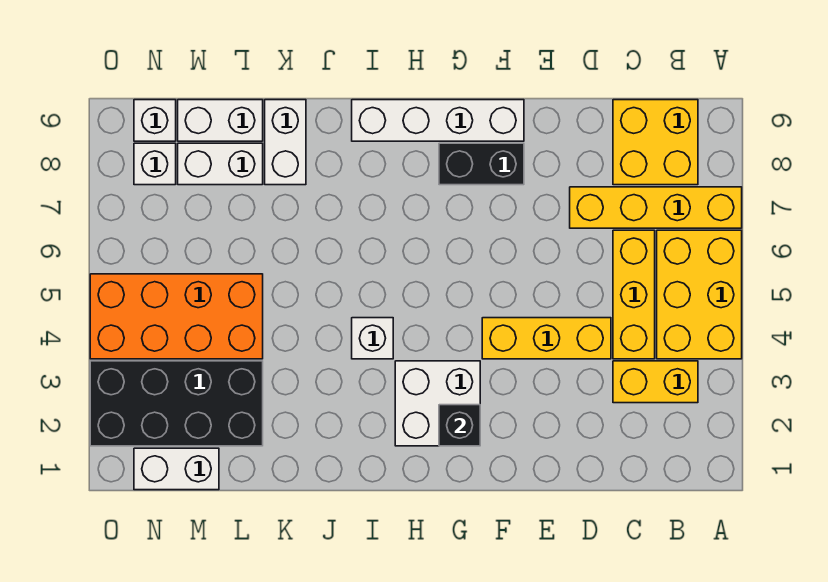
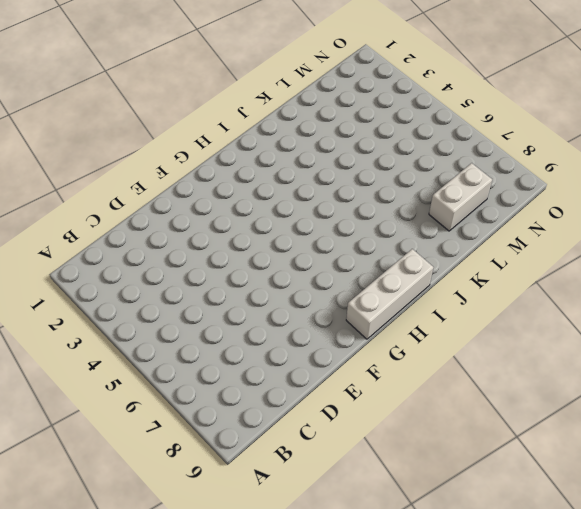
white 1x3 brick [346,249,434,339] -> white 1x4 brick [352,100,524,141]
none -> yellow 2x3 brick [657,230,742,359]
none -> yellow 1x4 brick [570,187,742,228]
none -> yellow 1x2 brick [613,361,698,403]

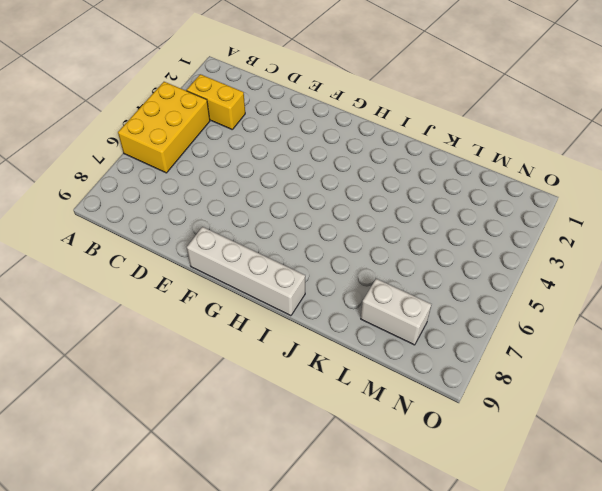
none -> yellow 1x4 brick [570,187,742,228]
none -> yellow 2x2 brick [613,100,698,185]
none -> yellow 1x3 brick [613,230,655,359]

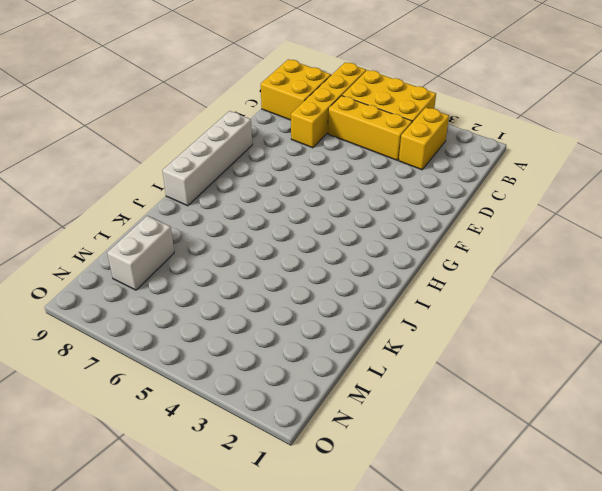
none -> yellow 1x3 brick [482,318,611,359]
none -> black 1x2 brick [439,143,524,185]
none -> white 2x2 brick [395,361,480,446]

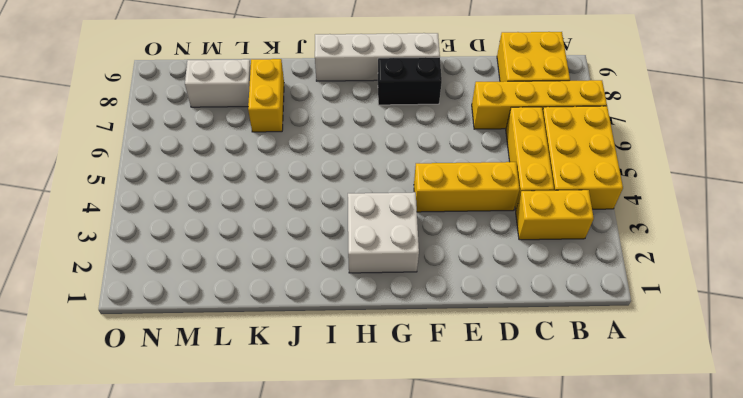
yellow 1x2 brick [248,59,284,132] -> white 1x2 brick [265,100,306,185]
none -> white 1x1 brick [352,318,393,359]
none -> black 2x4 brick [90,361,263,446]
none -> orange 2x4 brick [90,274,263,359]

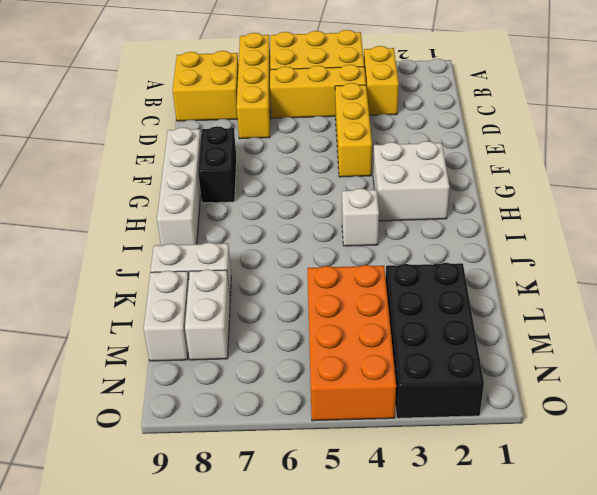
none -> white 1x2 brick [134,448,219,490]
none -> white 1x1 brick [134,143,176,185]
none -> white 1x1 brick [134,100,176,141]

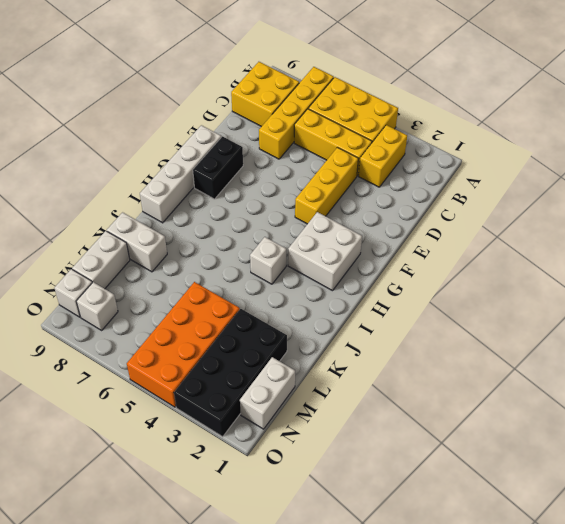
none -> white 1x2 brick [178,143,263,185]
none -> black 1x1 brick [439,405,480,446]

